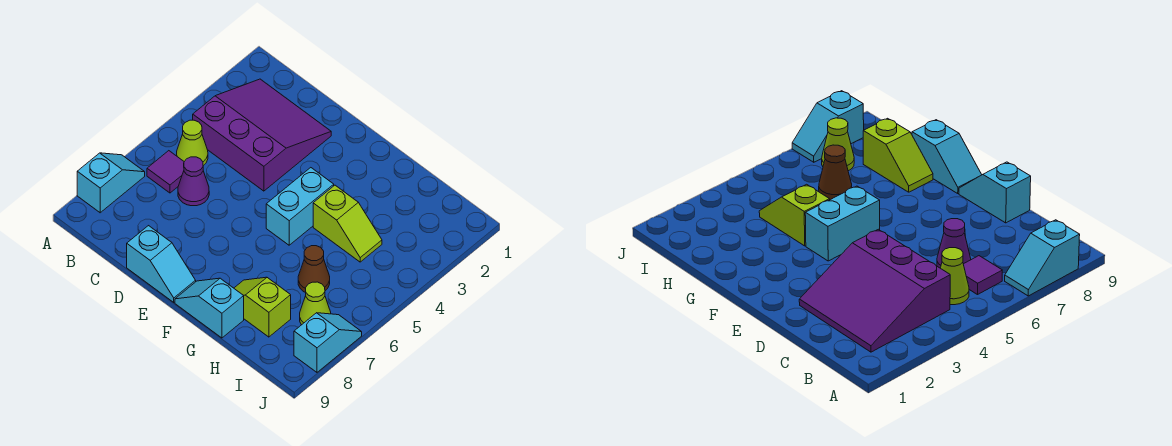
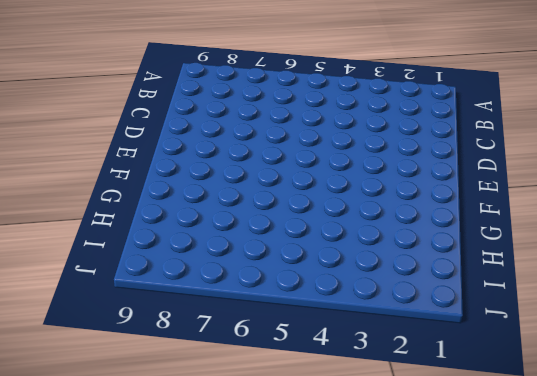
none -> cyan 1x2 slope [77,153,145,213]
none -> purple 3x3 slope [193,79,331,191]
none -> lime 1x1 cone [177,120,208,166]

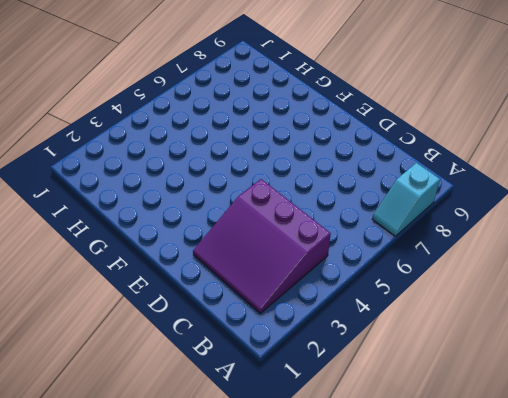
none -> lime 1x1 cone [177,120,208,166]
none -> purple 1x1 tile [147,151,184,193]
none -> purple 1x1 cone [178,157,209,206]

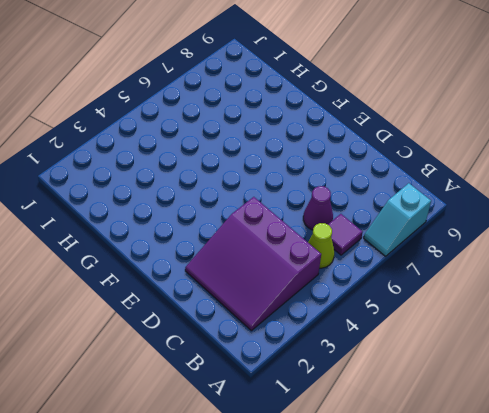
none -> cyan 1x2 slope [127,226,196,302]
none -> cyan 1x2 brick [266,168,334,245]
none -> cyan 1x2 slope [175,278,244,338]

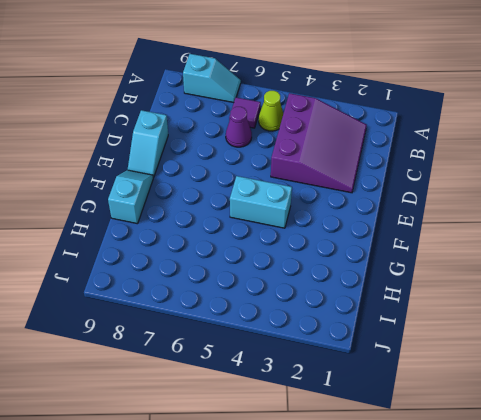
none -> lime 1x2 slope [313,185,382,262]
none -> lime 1x2 slope [234,277,291,337]
none -> brown 1x1 cone [298,246,330,293]

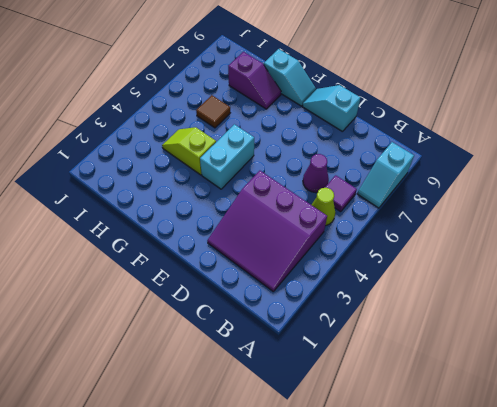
purple 1x2 slope [228,52,281,109] -> lime 1x2 slope [234,277,291,337]
brown 1x1 tile [196,95,230,128] -> brown 1x1 cone [298,246,330,293]
none -> lime 1x1 cone [300,282,331,325]
none -> cyan 1x2 slope [294,313,362,372]

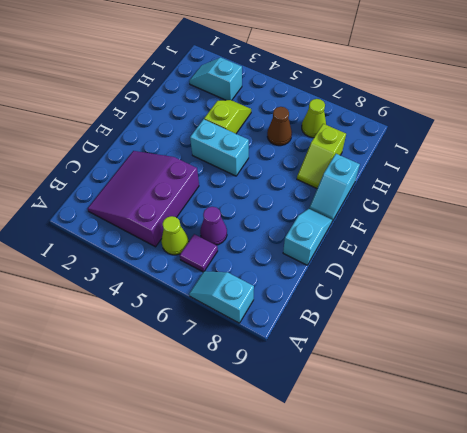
cyan 1x2 slope [189,58,242,100] -> cyan 1x2 slope moved to [294,313,362,372]

